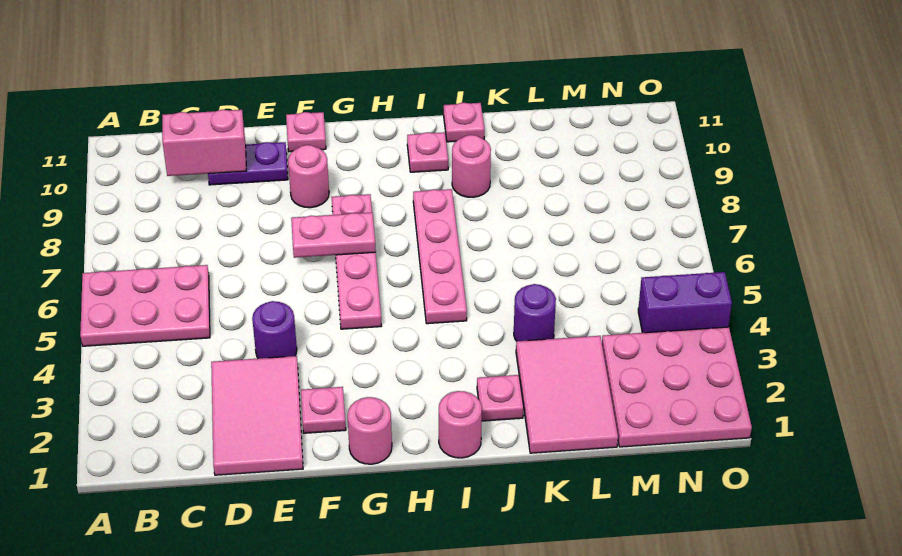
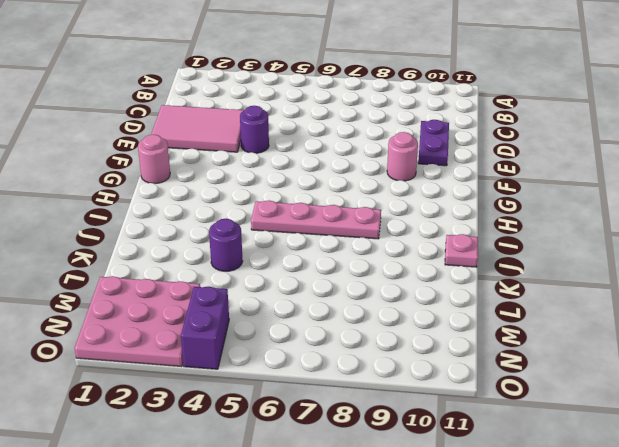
none -> pink 2x3 plate [80,265,210,346]
none -> pink 1x1 plate [301,387,346,433]
none -> pink 1x1 plate [286,112,326,152]

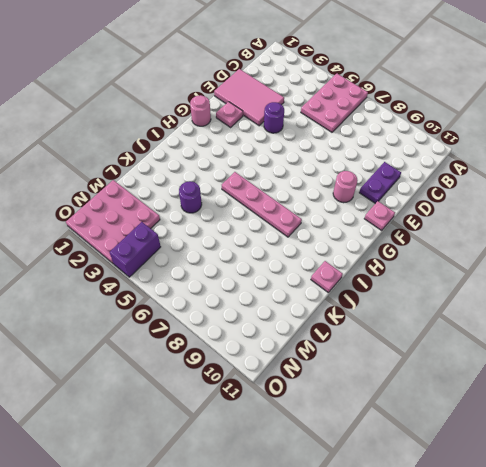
none -> pink 1x4 plate [332,194,381,329]
none -> pink 1x1 round brick [439,391,482,458]
none -> pink 1x1 plate [407,132,448,172]

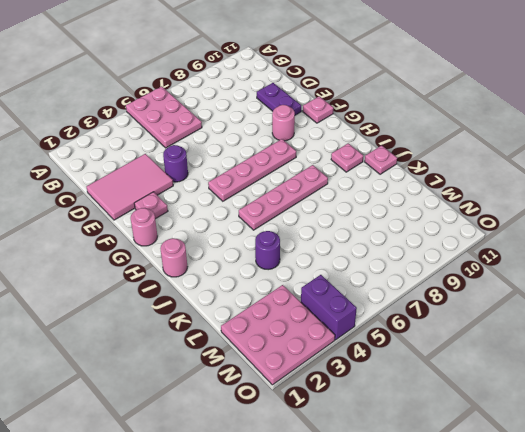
none -> pink 1x1 plate [477,375,523,421]
none -> pink 1x1 round brick [452,135,491,197]
none -> pink 2x3 tile [516,336,618,453]

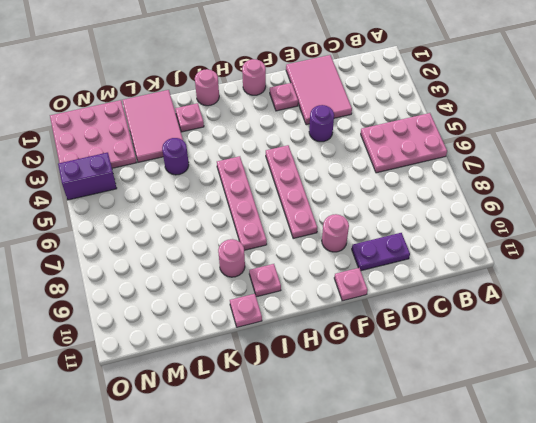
none -> pink 1x2 brick [162,110,246,176]
none -> pink 1x2 plate [291,212,376,258]

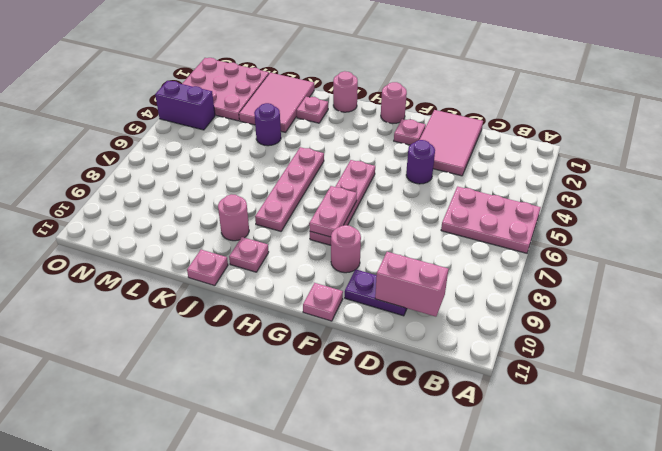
pink 1x2 plate [309,186,357,237] -> pink 1x2 plate turned to [291,212,376,258]

